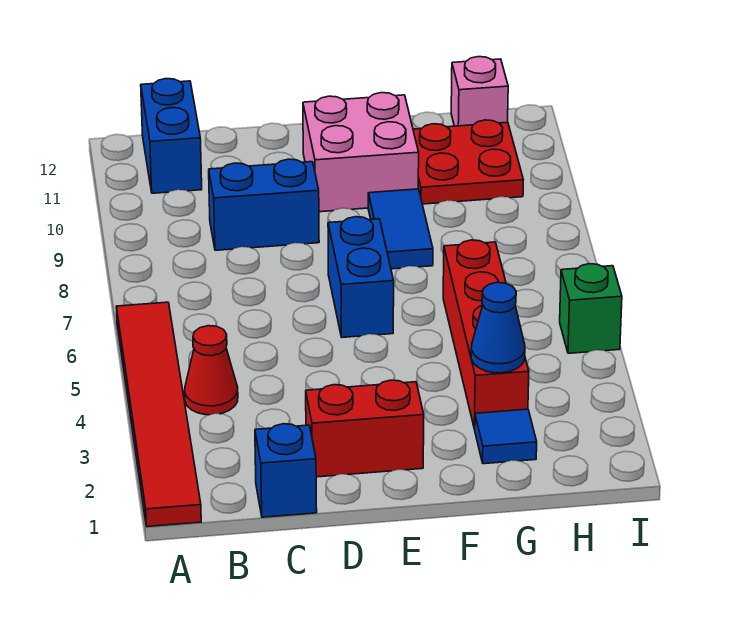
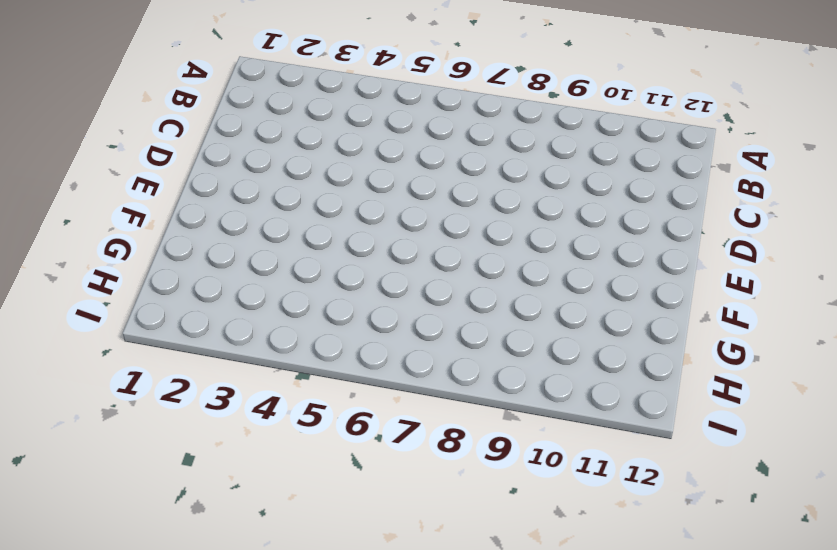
none -> red 1x6 tile [116,302,201,527]
none -> red 1x1 cone [185,326,238,415]
none -> blue 1x2 brick [141,79,202,193]

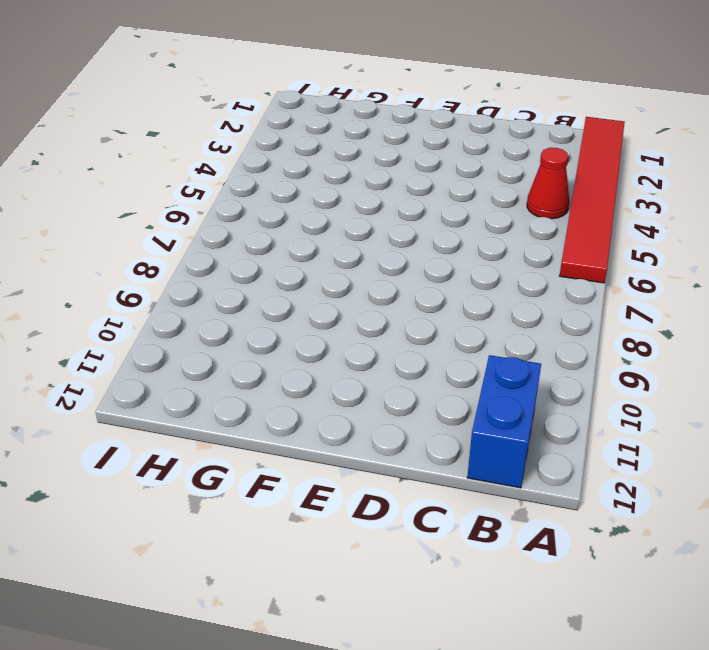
none -> blue 1x1 brick [255,424,317,517]
none -> blue 1x2 brick [209,159,319,250]
none -> red 1x2 brick [306,380,424,477]

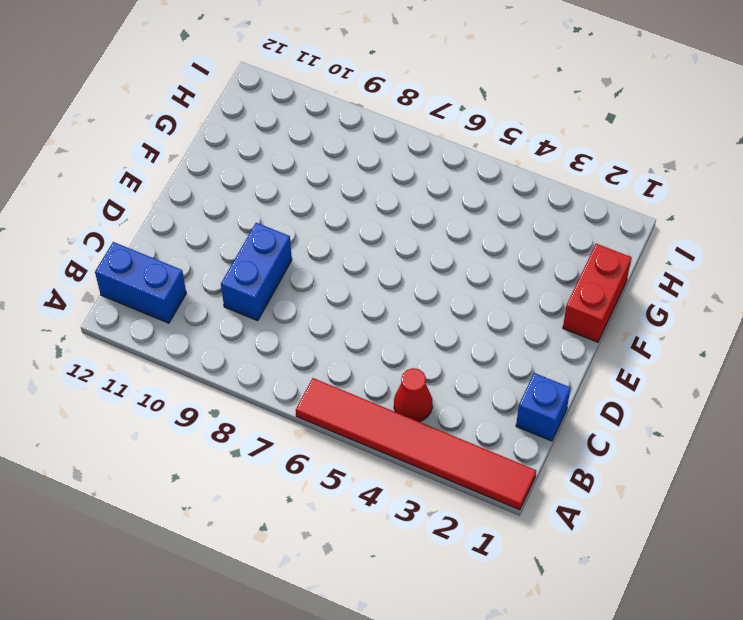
red 1x2 brick [563,244,631,342] -> red 1x2 brick moved to [306,380,424,477]
none -> blue 1x2 brick [328,217,394,337]
none -> pink 2x2 brick [303,93,419,212]
none -> blue 1x2 tile [368,189,433,269]

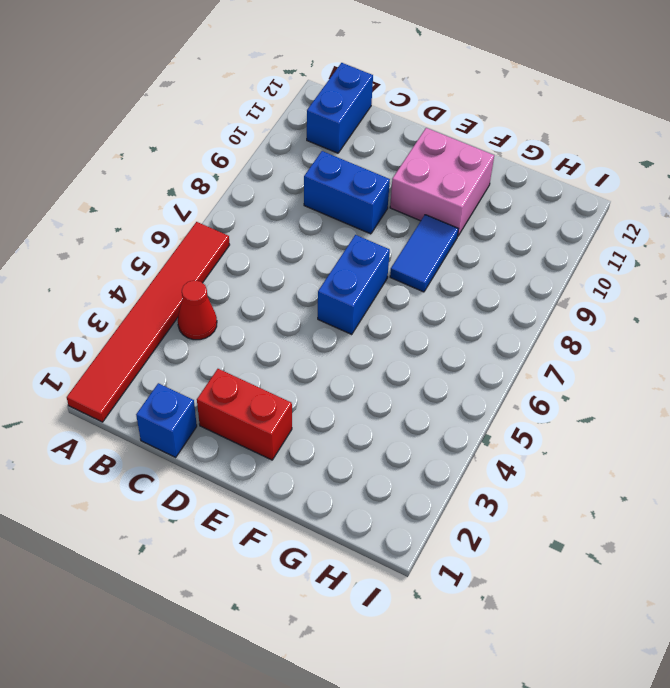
none -> blue 1x1 tile [475,409,537,464]
none -> red 1x4 brick [443,240,529,429]
none -> red 2x2 plate [413,120,523,204]

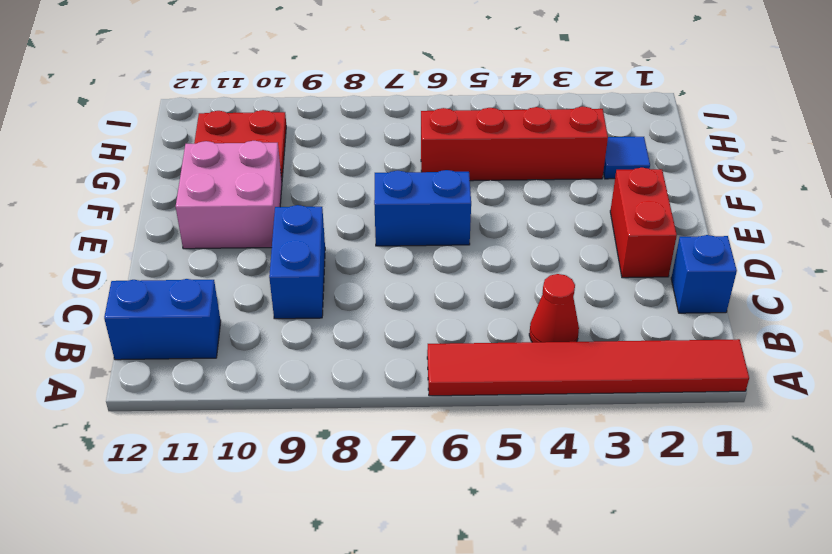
none -> blue 1x2 tile [368,189,433,269]
none -> pink 1x1 brick [451,57,508,126]
none -> green 1x1 brick [560,264,622,353]

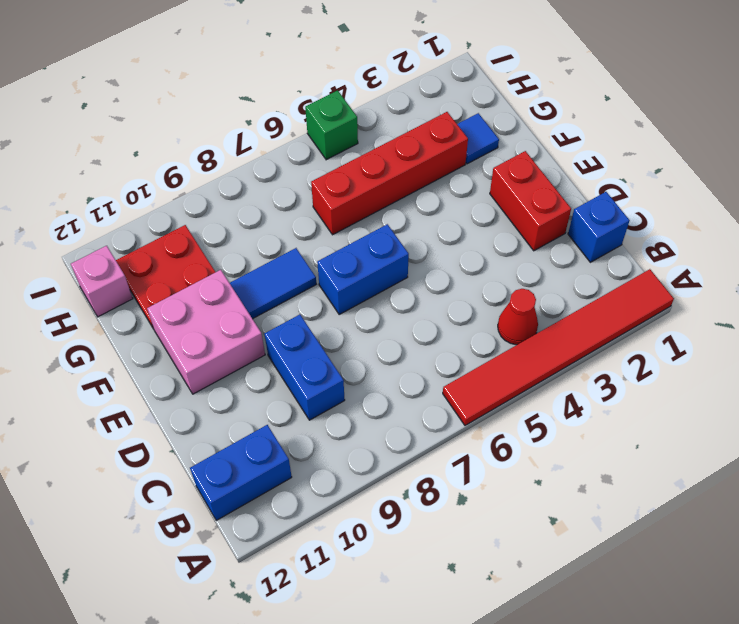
none -> blue 1x1 cone [471,283,525,373]

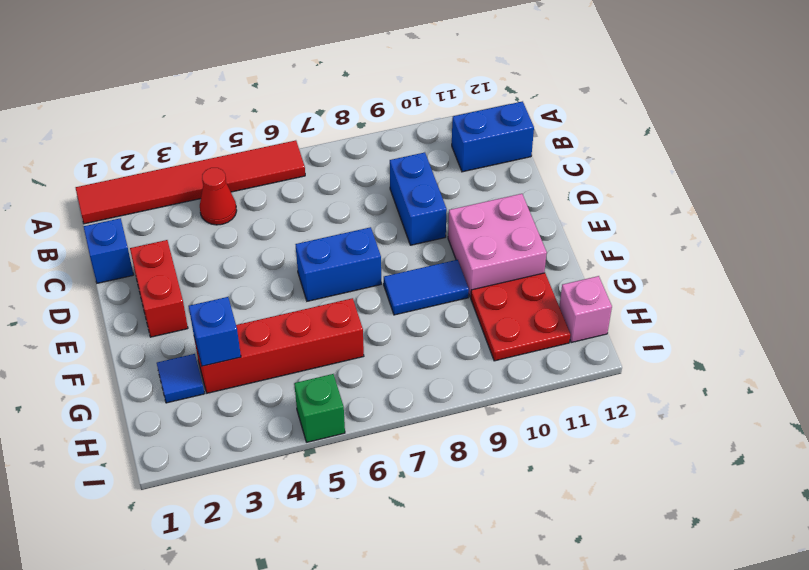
blue 1x1 brick [189,297,241,366] -> blue 1x1 cone [471,283,525,373]

